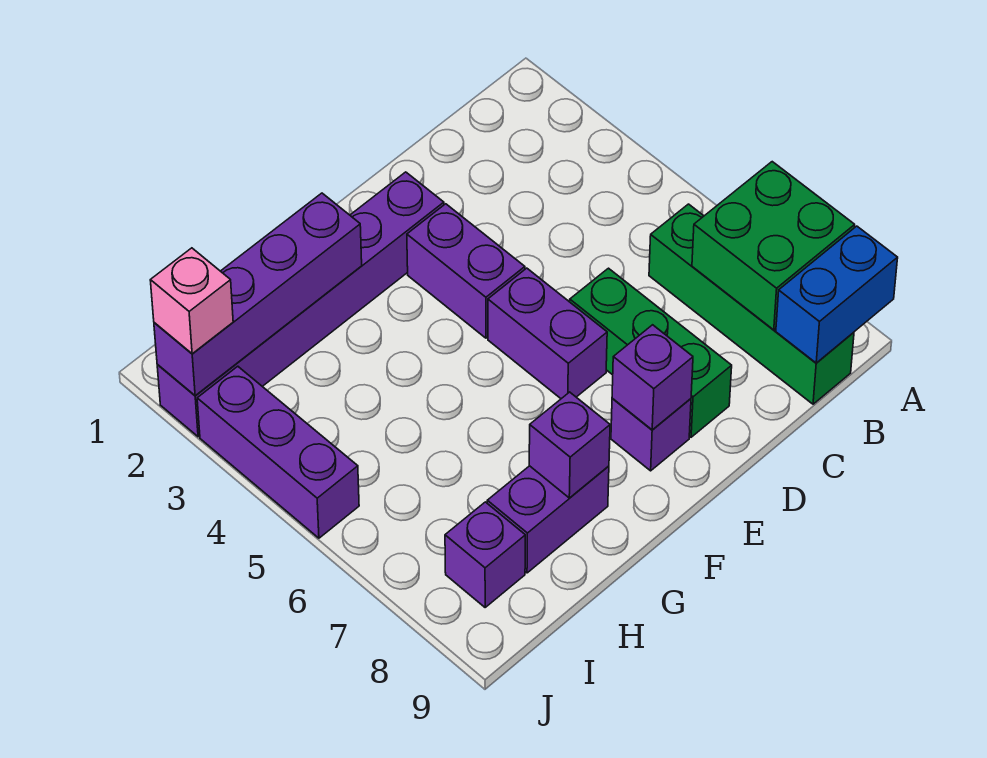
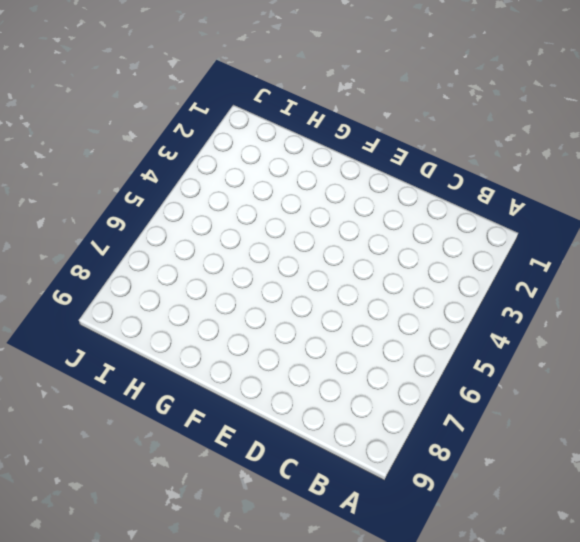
none -> green 1x4 brick [649,204,854,404]
none -> green 1x3 brick [570,268,732,437]
none -> purple 1x6 brick [157,172,444,437]

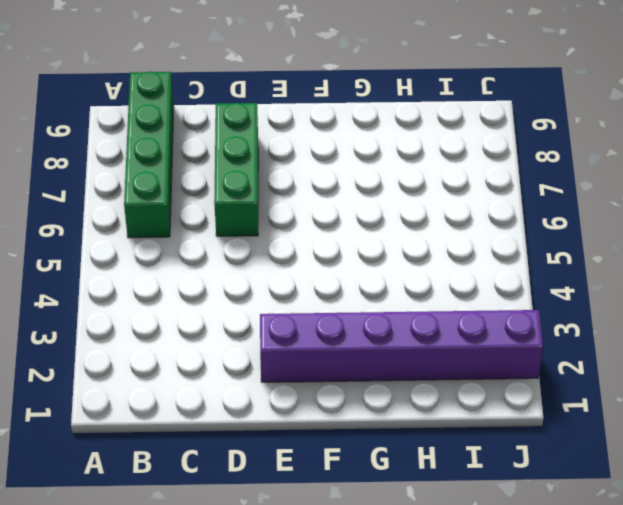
none -> purple 1x2 brick [407,204,525,338]
none -> purple 1x2 brick [488,268,607,399]
none -> purple 1x1 brick [611,399,691,471]

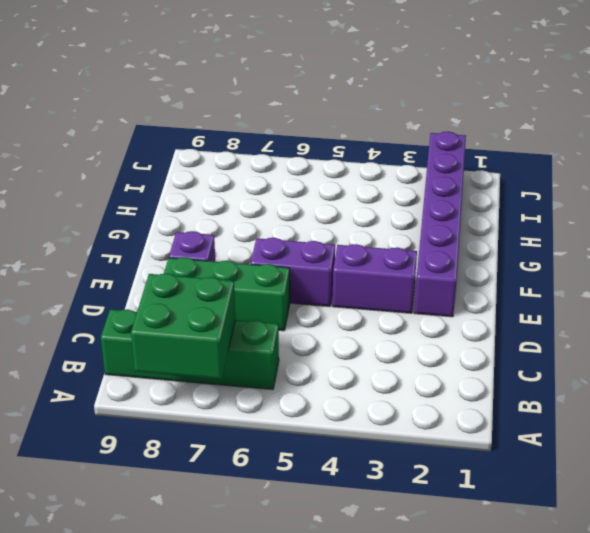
none -> purple 1x2 brick [487,466,609,573]
none -> purple 1x1 brick [445,502,525,607]
none -> purple 1x3 brick [197,366,359,538]

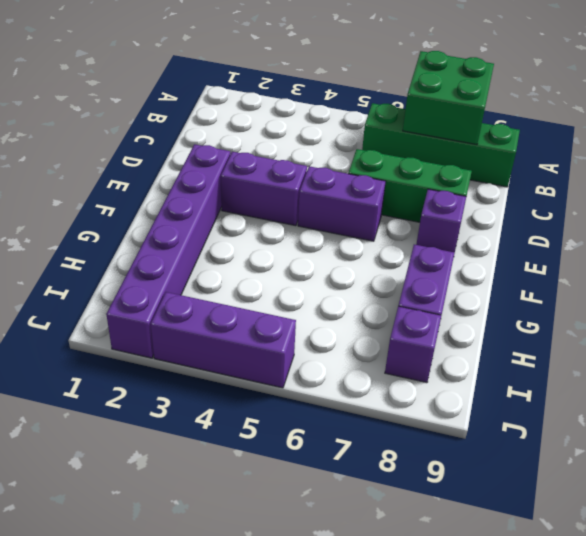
none -> blue 1x2 brick [776,226,898,363]
none -> purple 1x1 brick [612,325,693,430]
none -> purple 1x4 brick [154,193,362,396]

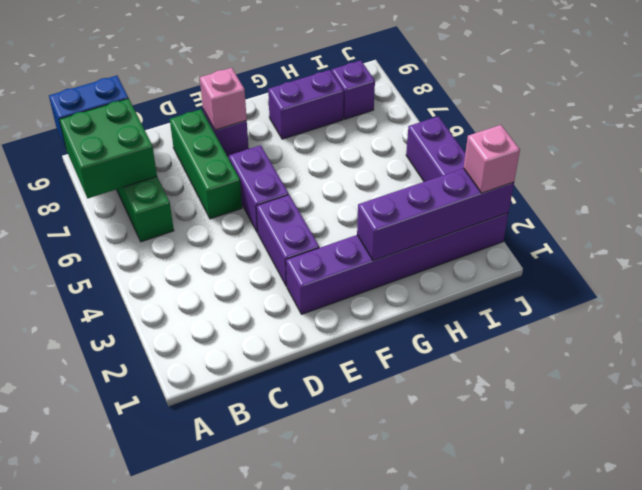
pink 1x1 brick [200,68,247,130] -> purple 1x1 brick [612,325,693,430]
none -> purple 1x1 brick [529,392,610,498]

